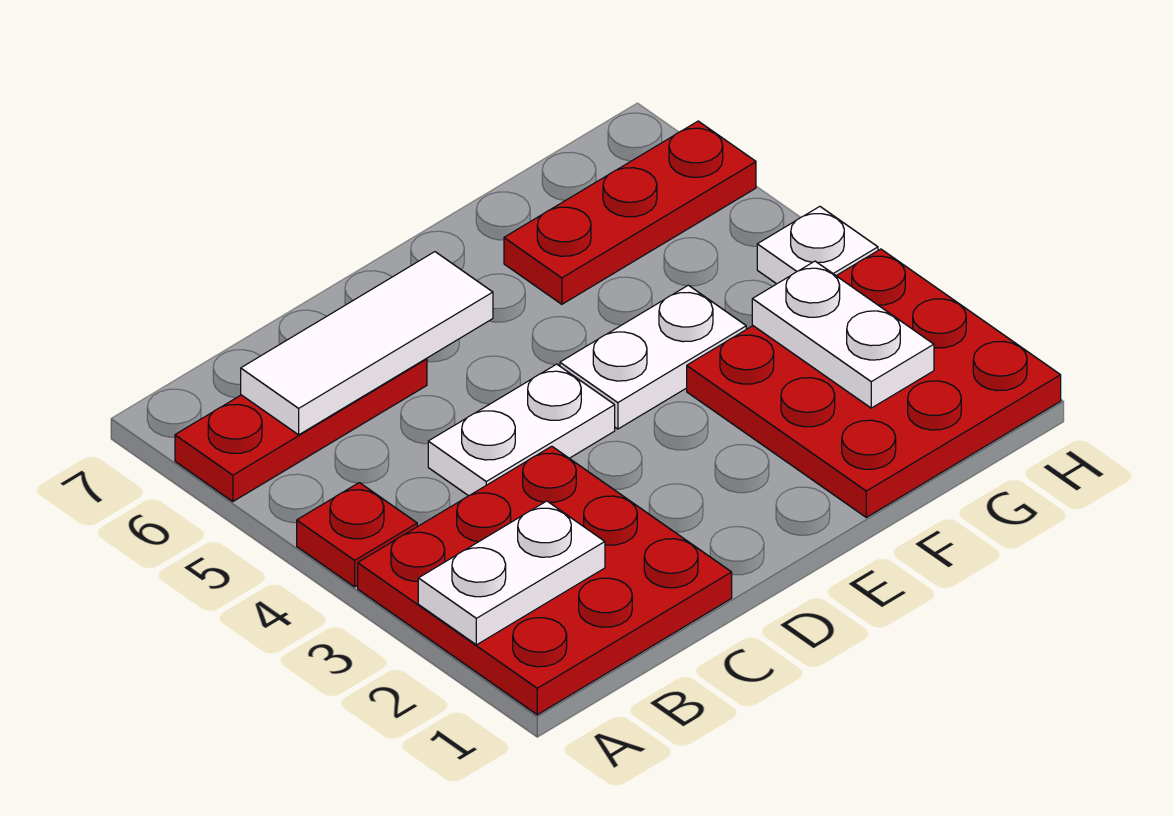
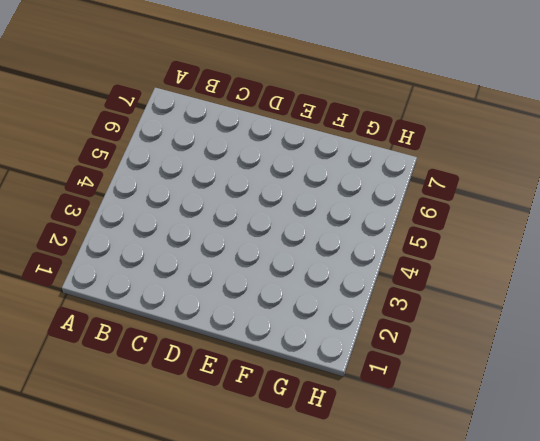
none -> red 3x3 plate [358,446,732,715]
none -> red 1x1 plate [297,483,417,587]

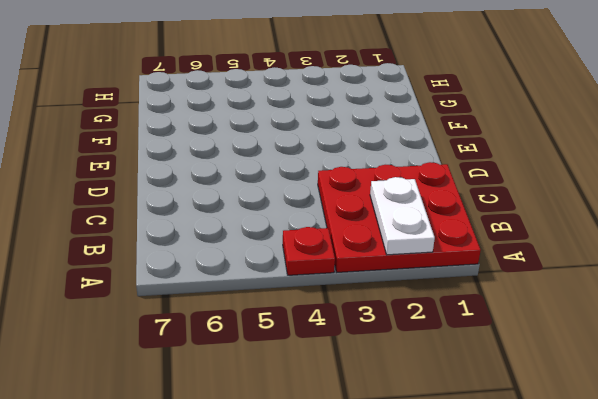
none -> red 1x3 plate [175,358,427,502]
none -> white 1x2 plate [428,364,615,496]

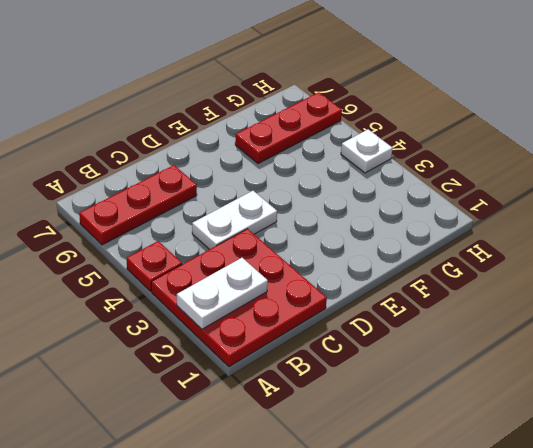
none -> white 1x2 plate [560,285,746,429]
none -> red 3x3 plate [687,249,1061,517]

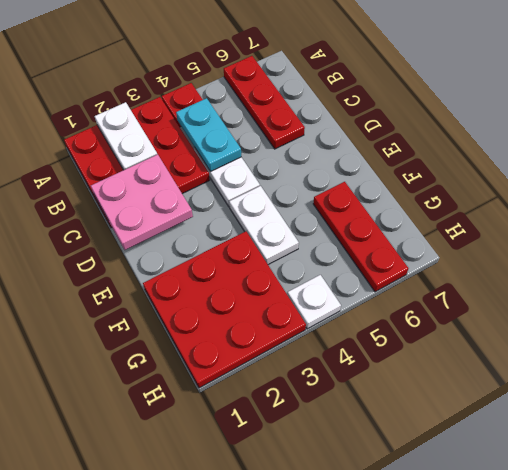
cyan 1x2 plate [176,98,241,172] -> none
pink 2x2 plate [91,154,193,250] -> none
none -> white 1x3 tile [241,252,493,435]
none -> white 1x2 plate [752,261,934,408]

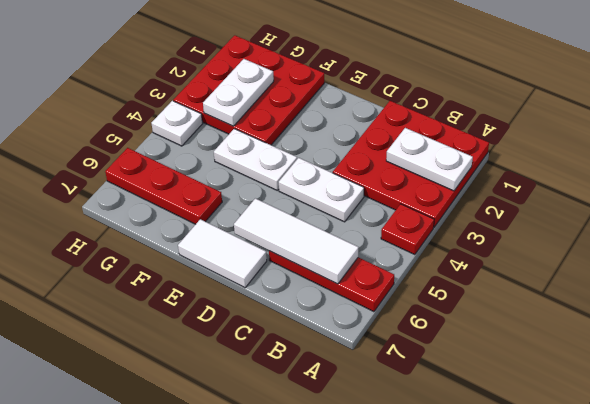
white 1x2 tile [178,219,267,288] -> none

